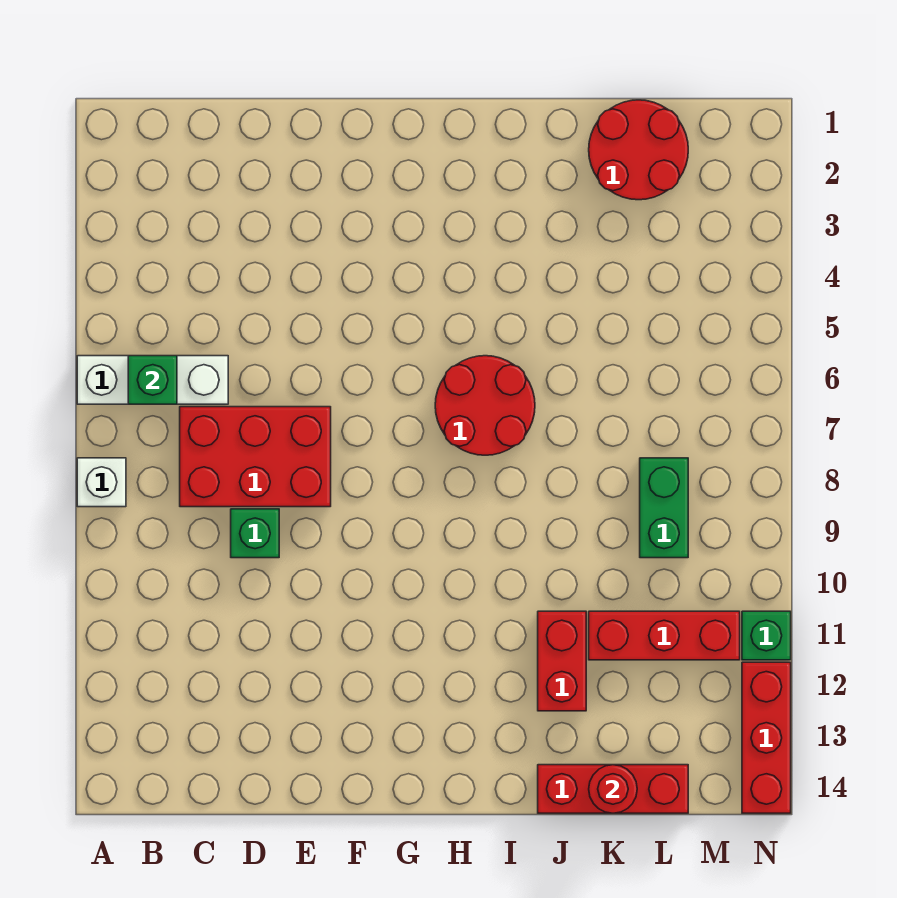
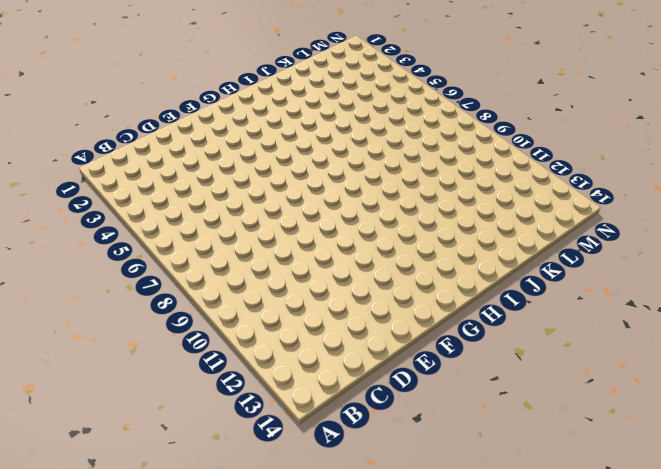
none -> white 1x3 brick [77,356,228,404]
none -> white 1x1 brick [77,458,126,507]
none -> red 2x3 brick [180,407,331,507]

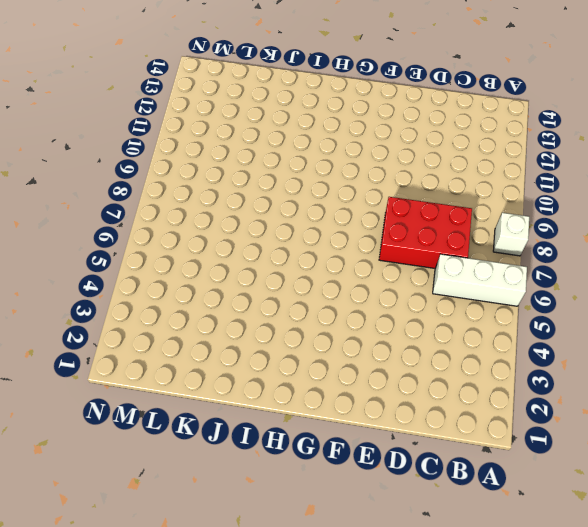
none -> green 1x1 brick [231,509,279,558]
none -> red 2x2 round brick [435,356,535,455]
none -> red 1x2 brick [538,611,586,711]

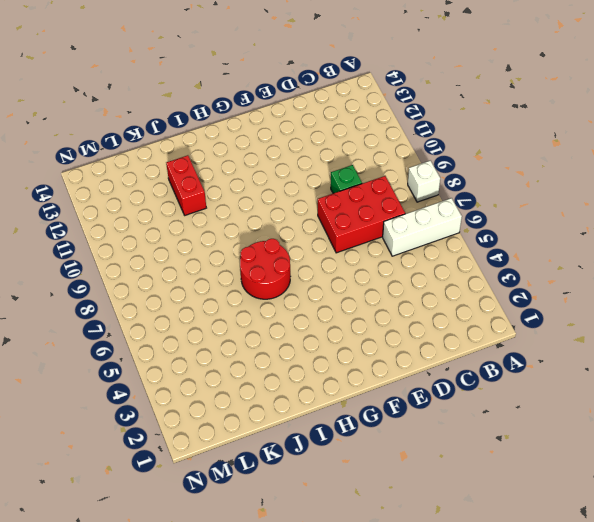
none -> red 1x3 brick [538,765,688,813]
none -> red 2x2 round brick [589,100,688,200]
none -> red 1x3 brick [589,611,740,660]

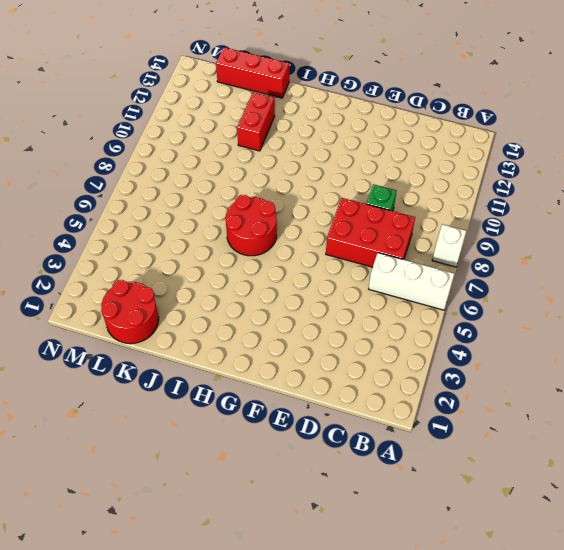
none -> red 1x3 brick [589,611,740,660]
none -> green 1x2 brick [640,458,688,558]
none -> green 1x1 brick [742,611,791,660]

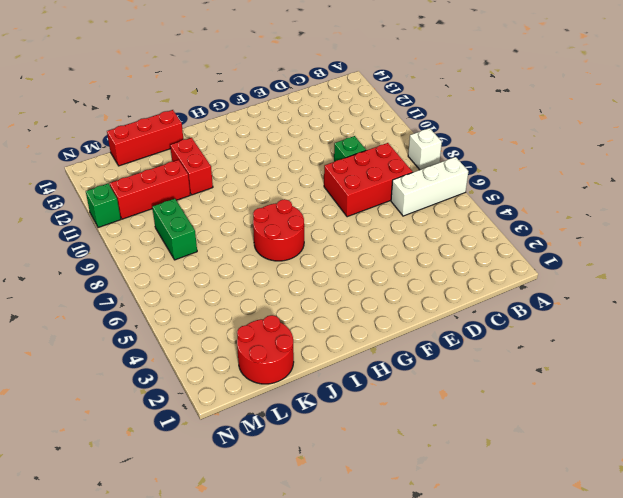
none -> red 1x3 brick [742,662,791,813]
none -> green 1x1 brick [128,356,177,404]
none -> red 1x1 round brick [589,765,637,813]

